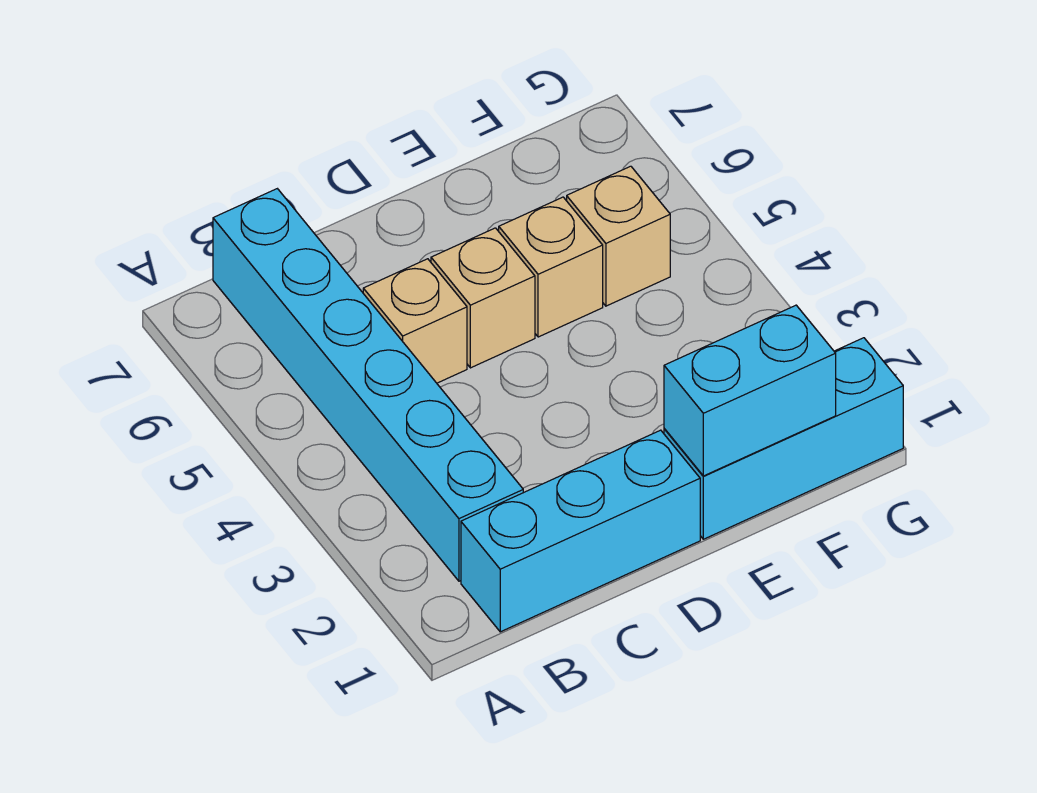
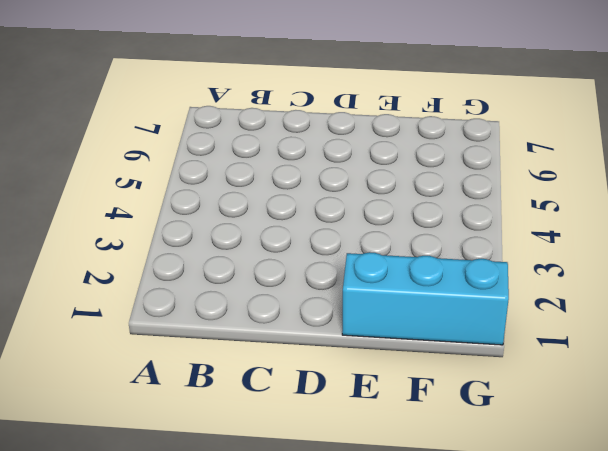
none -> cyan 1x3 brick [461,430,700,632]
none -> cyan 1x6 brick [213,189,523,581]

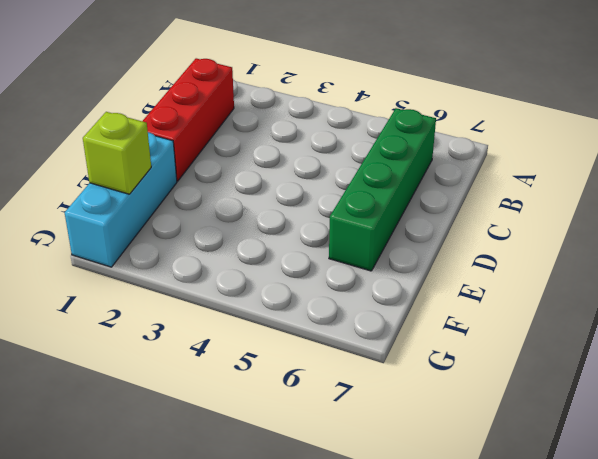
red 1x3 brick [143,58,234,181] -> cyan 1x3 brick [461,430,700,632]
green 1x4 brick [329,108,436,271] -> cyan 1x6 brick [213,189,523,581]
lime 1x1 brick [83,112,151,194] -> cyan 1x2 brick [664,305,836,476]
none -> tan 1x1 brick [363,259,467,383]
none -> tan 1x1 brick [431,228,535,368]

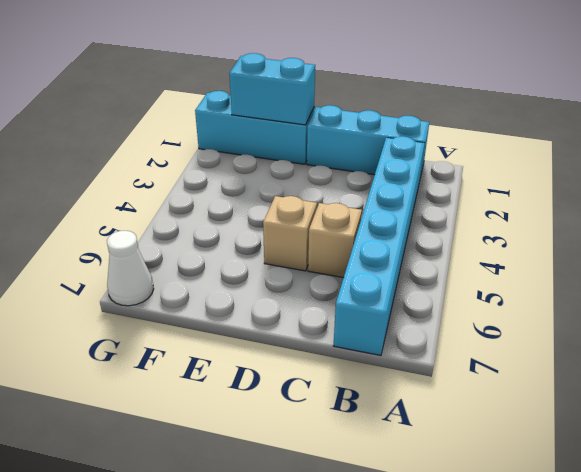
white 1x1 cone [107,231,154,306] -> none
none -> tan 1x1 brick [499,197,603,337]
none -> tan 1x1 brick [567,166,670,306]

